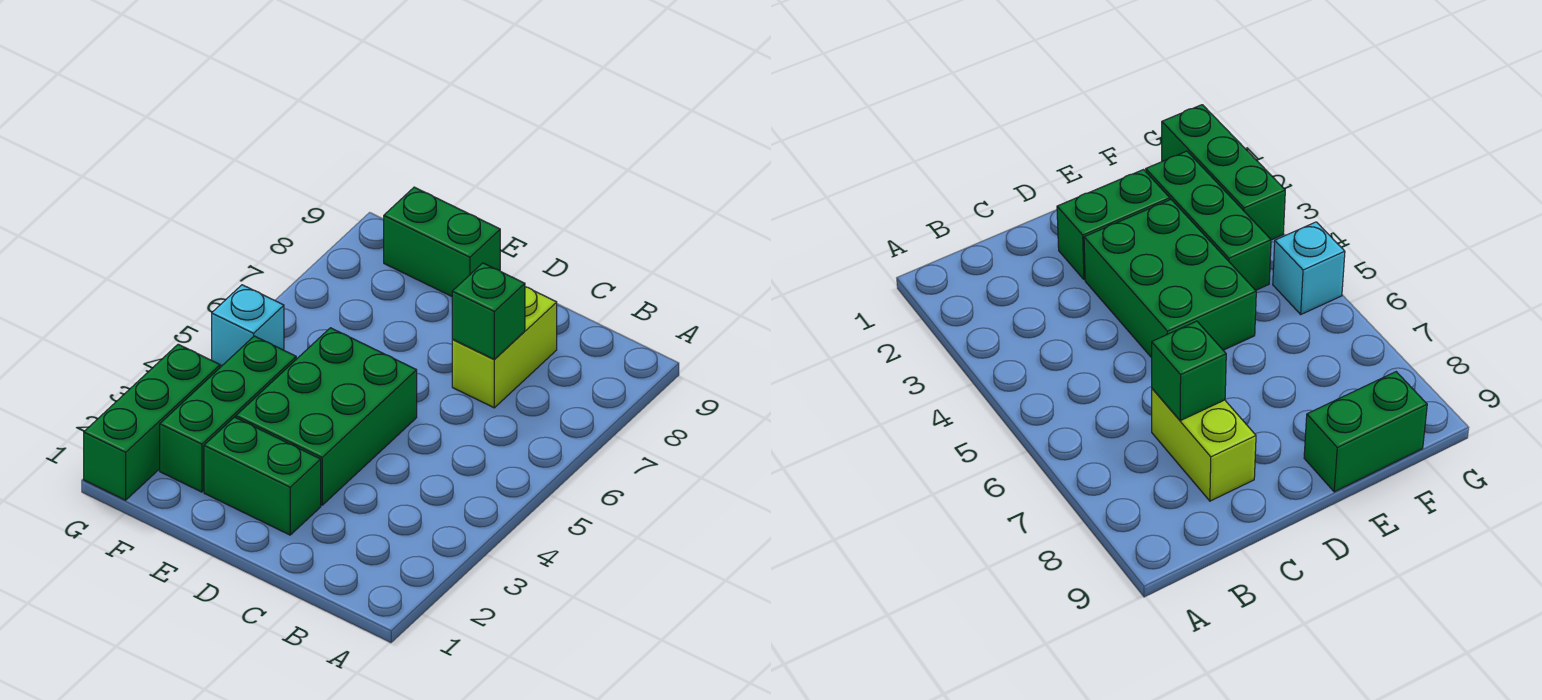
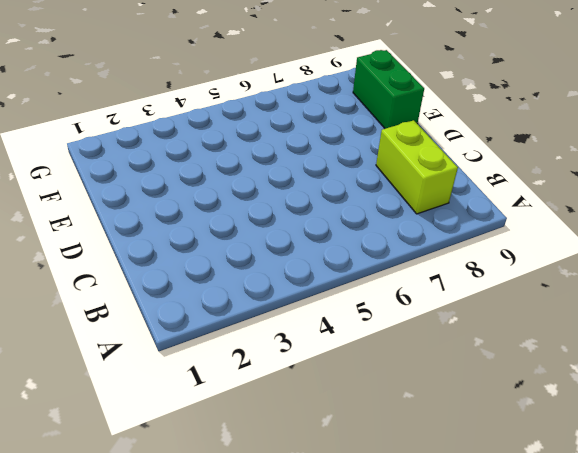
lime 1x2 brick [376,120,458,214] -> lime 1x2 brick turned to [452,287,557,408]
none -> green 1x2 brick [204,417,321,535]
none -> green 2x3 brick [236,328,417,505]

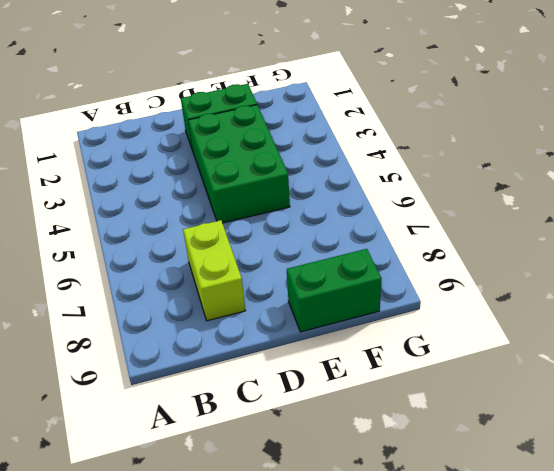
none -> green 1x3 brick [160,336,296,492]
none -> green 1x3 brick [84,344,220,500]

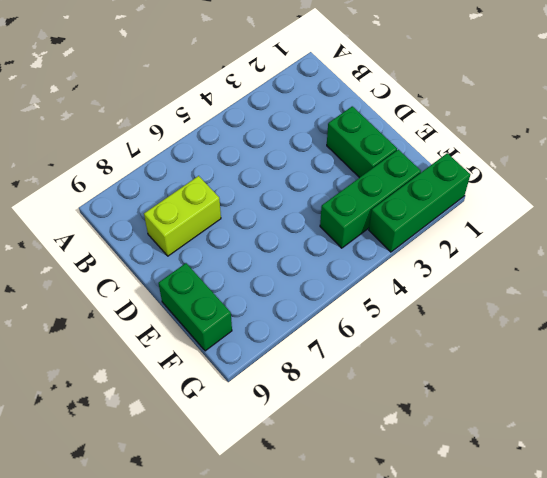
none -> green 2x3 brick [236,328,417,505]
none -> cyan 1x1 brick [212,285,284,366]

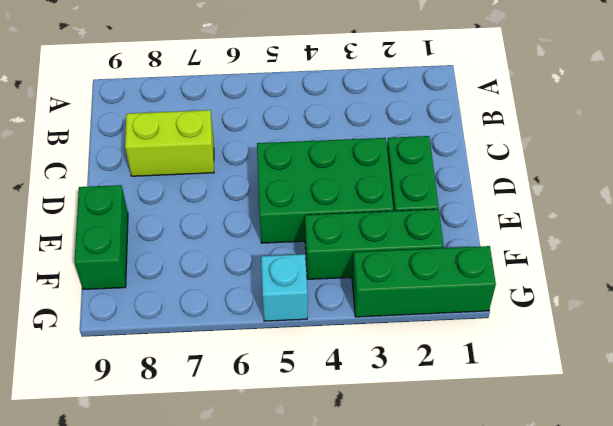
none -> green 1x1 brick [452,263,525,359]

